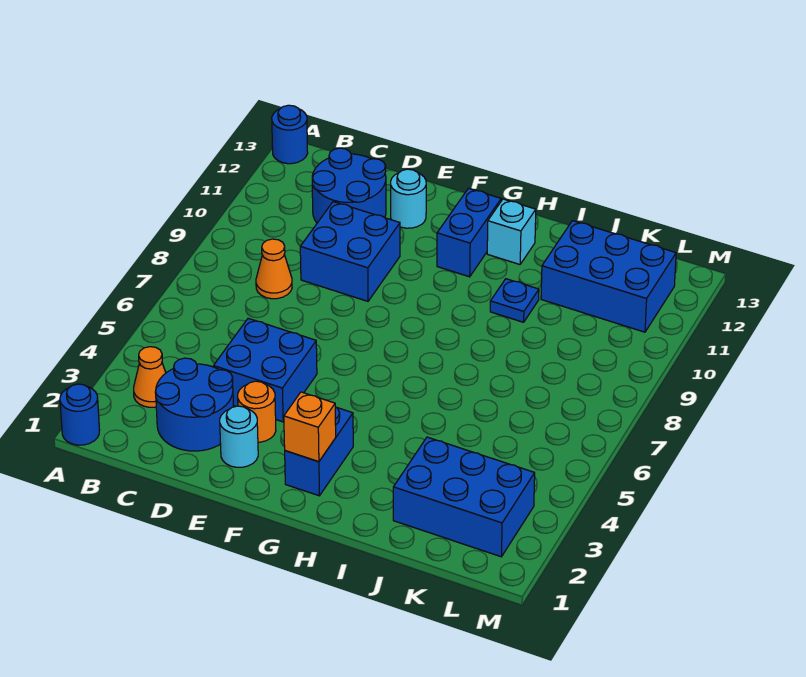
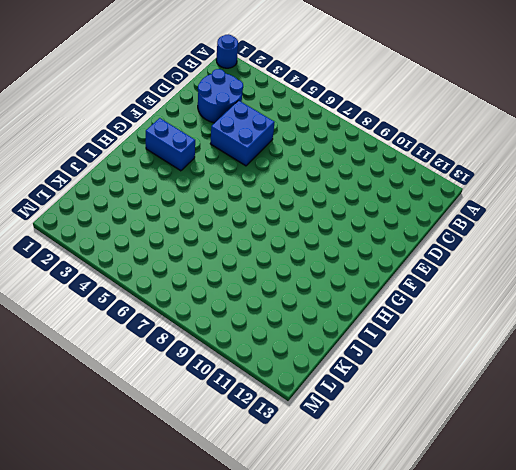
none -> blue 1x1 round brick [272,105,308,164]
none -> orange 1x1 cone [134,347,166,407]
none -> orange 1x1 cone [256,239,292,299]

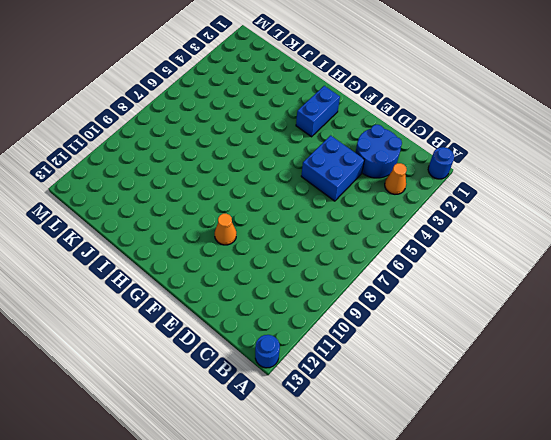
orange 1x1 cone [215,214,236,245] -> orange 1x1 cone moved to [256,239,292,299]
none -> blue 2x2 round brick [312,148,386,223]
none -> blue 2x2 brick [300,202,400,301]
none -> cyan 1x1 round brick [220,406,258,467]

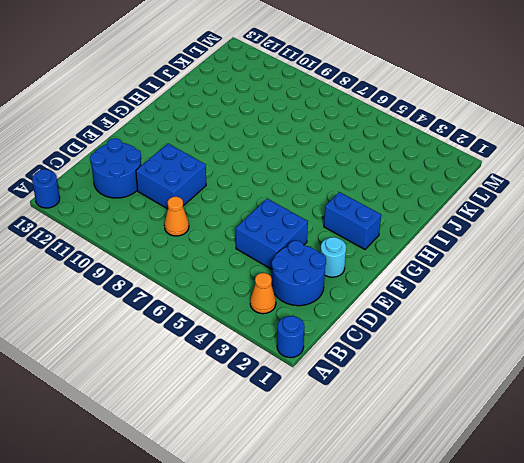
none -> orange 1x1 round brick [238,381,276,442]
none -> cyan 1x1 round brick [391,169,426,228]
none -> blue 1x2 brick [437,188,501,277]

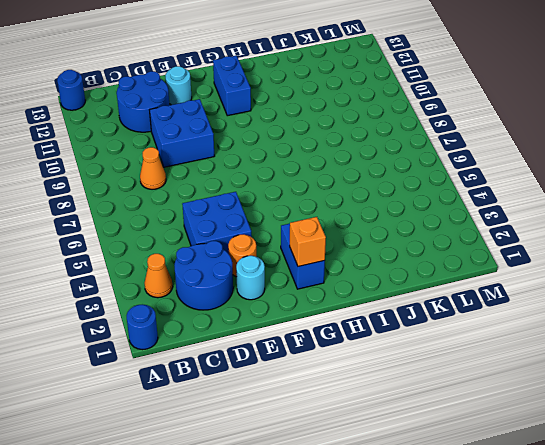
none -> cyan 1x1 brick [487,199,536,264]
none -> blue 1x1 plate [490,279,539,322]
none -> blue 2x3 brick [393,437,535,557]

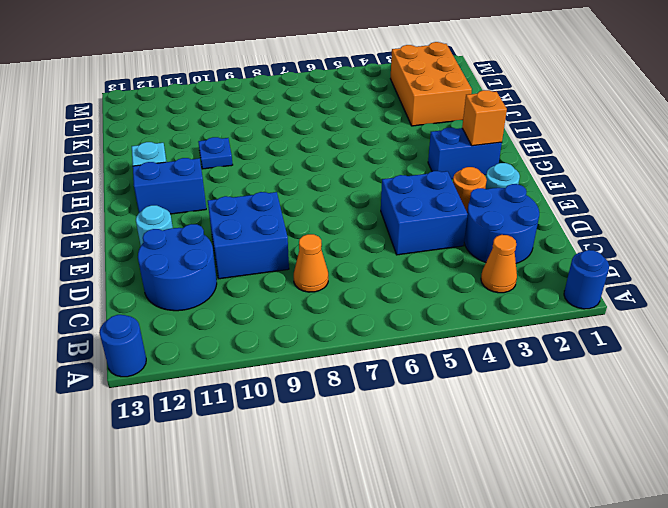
orange 2x3 brick [390,42,472,126] -> blue 2x3 brick [393,437,535,557]
none -> blue 2x3 brick [541,221,676,332]

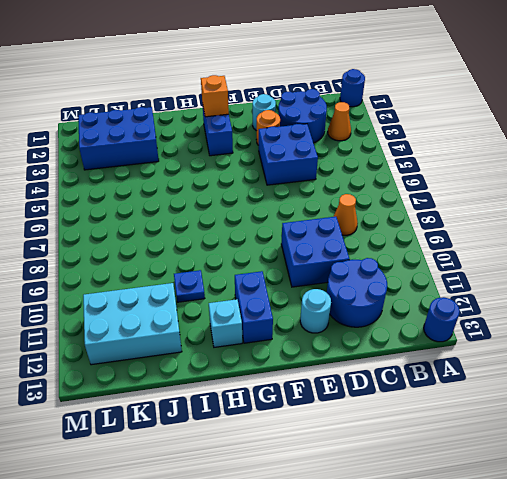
cyan 2x3 brick [83,283,182,365] -> blue 2x3 brick [541,221,676,332]

